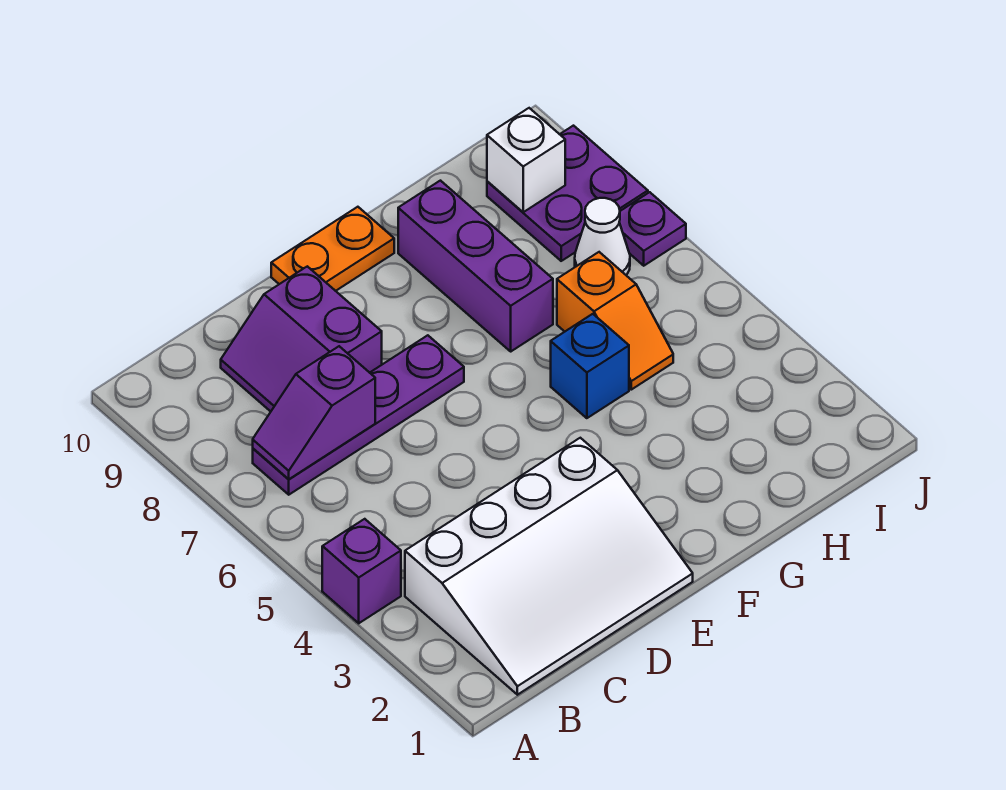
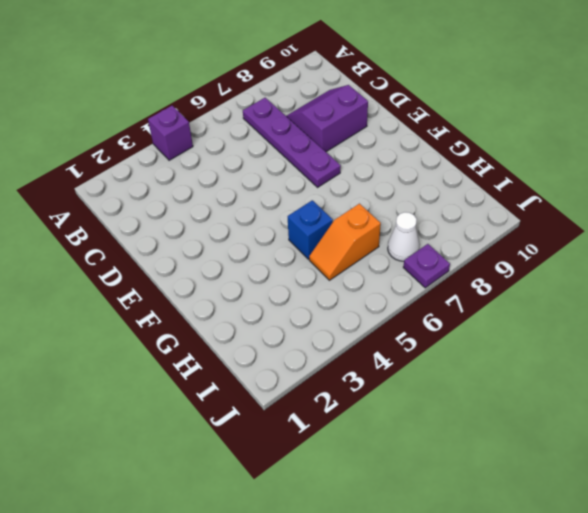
none -> white 3x4 slope [405,438,693,695]
none -> orange 1x2 plate [271,207,394,291]
none -> purple 1x3 brick [398,181,553,351]

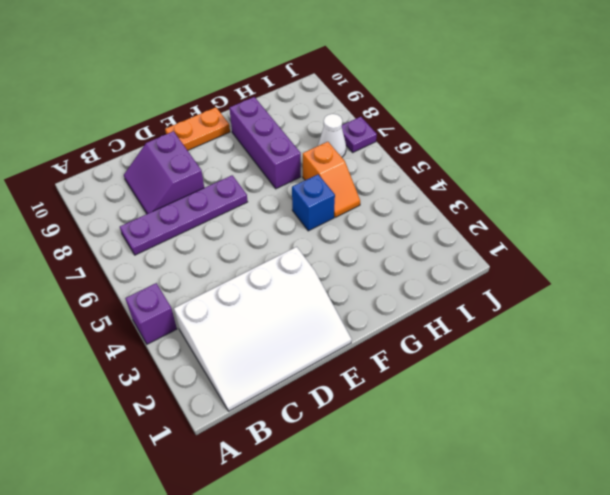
none -> purple 2x2 plate [487,126,648,261]
none -> purple 1x2 slope [253,346,375,479]
none -> white 1x1 brick [487,108,565,212]

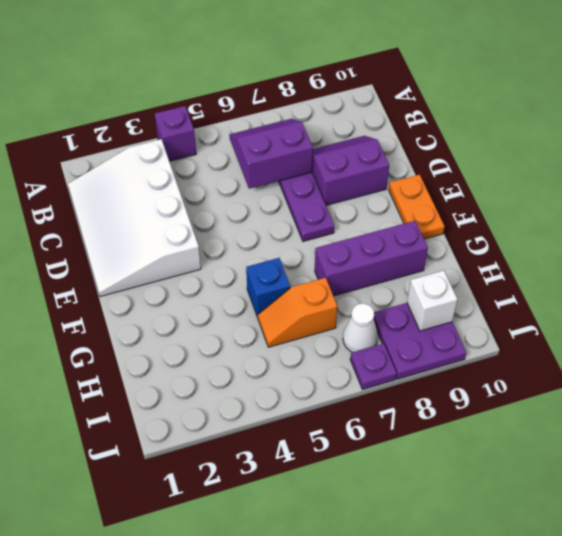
purple 2x2 slope [229,119,313,189] -> purple 1x2 slope [253,346,375,479]

